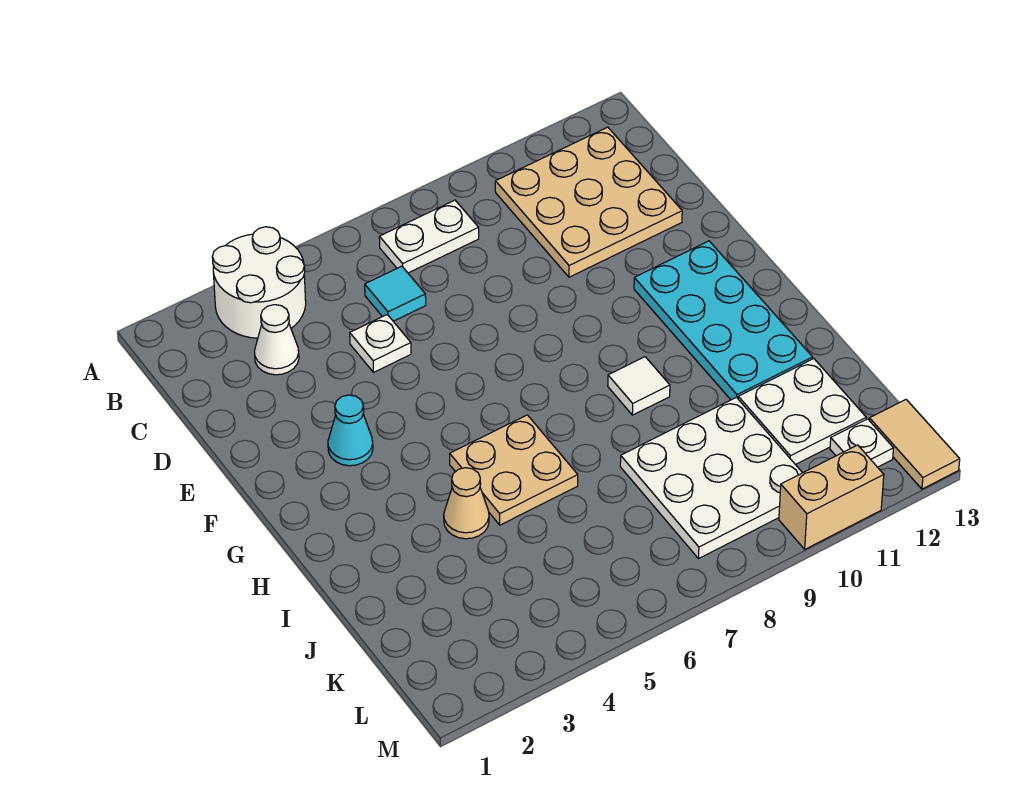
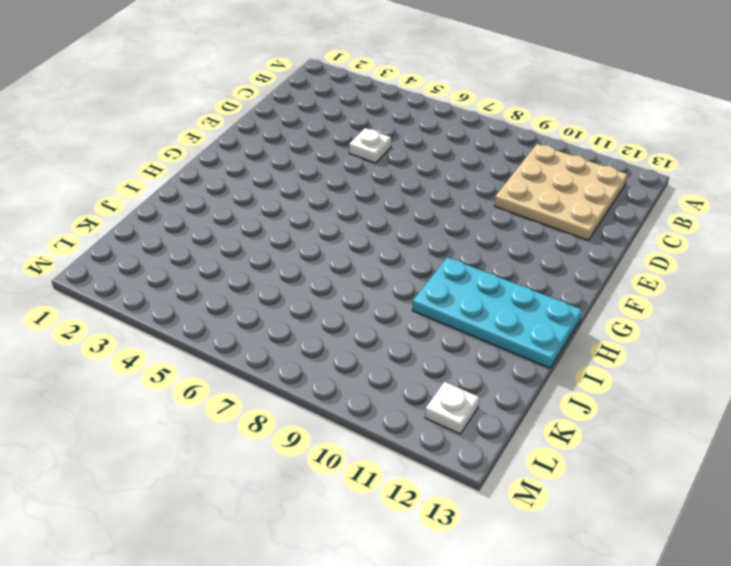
cyan 2x4 plate [412,257,582,368] -> cyan 2x4 plate turned to [634,241,813,400]
none -> white 2x2 round brick [212,227,306,338]
none -> white 1x2 plate [379,200,479,273]
none -> white 1x1 cone [254,305,299,375]

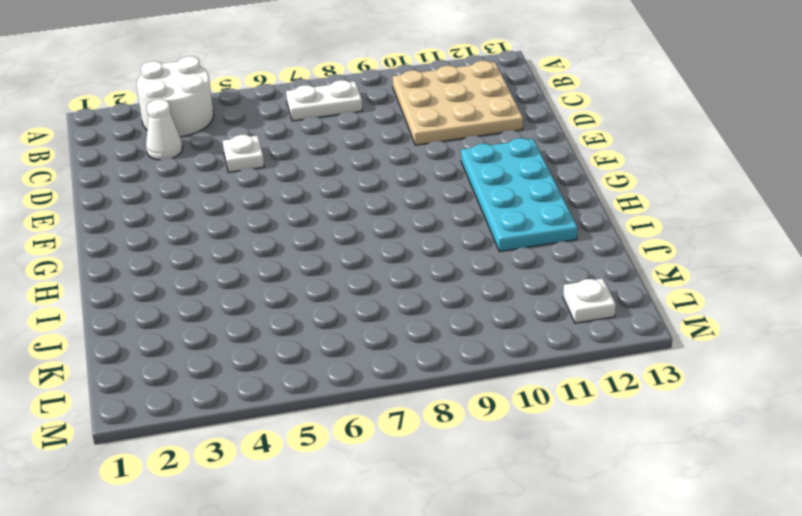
none -> cyan 1x1 tile [365,266,426,321]
none -> cyan 1x1 cone [328,395,373,466]
none -> tan 2x2 plate [450,415,578,525]

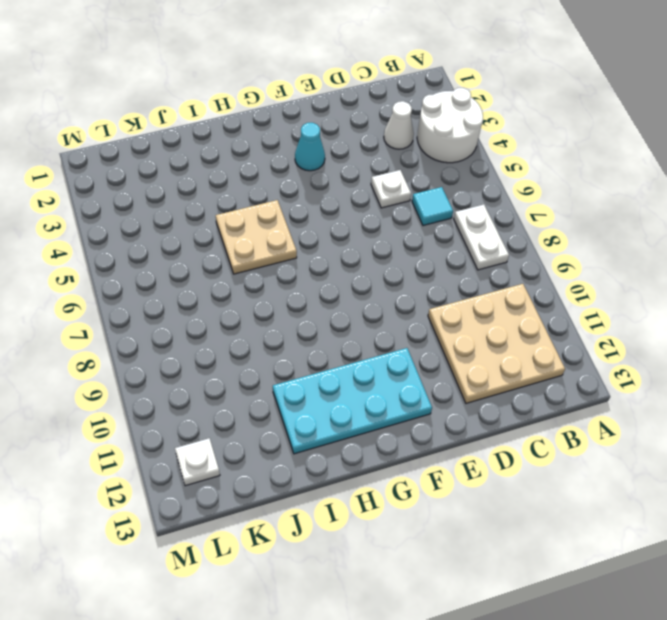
none -> white 1x1 tile [608,357,670,415]
none -> tan 1x1 cone [444,468,489,539]
none -> white 3x3 plate [620,397,802,558]

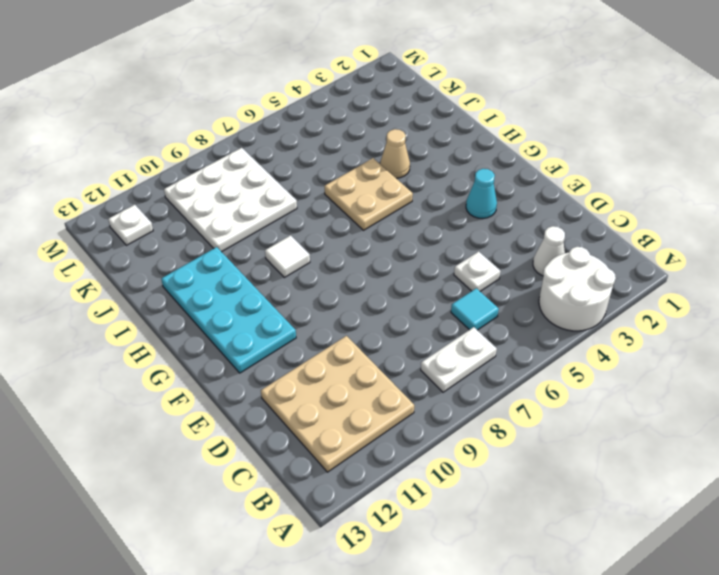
none -> white 2x2 plate [738,359,866,465]
none -> tan 1x2 tile [869,400,960,489]
none -> tan 1x2 brick [779,445,884,549]

